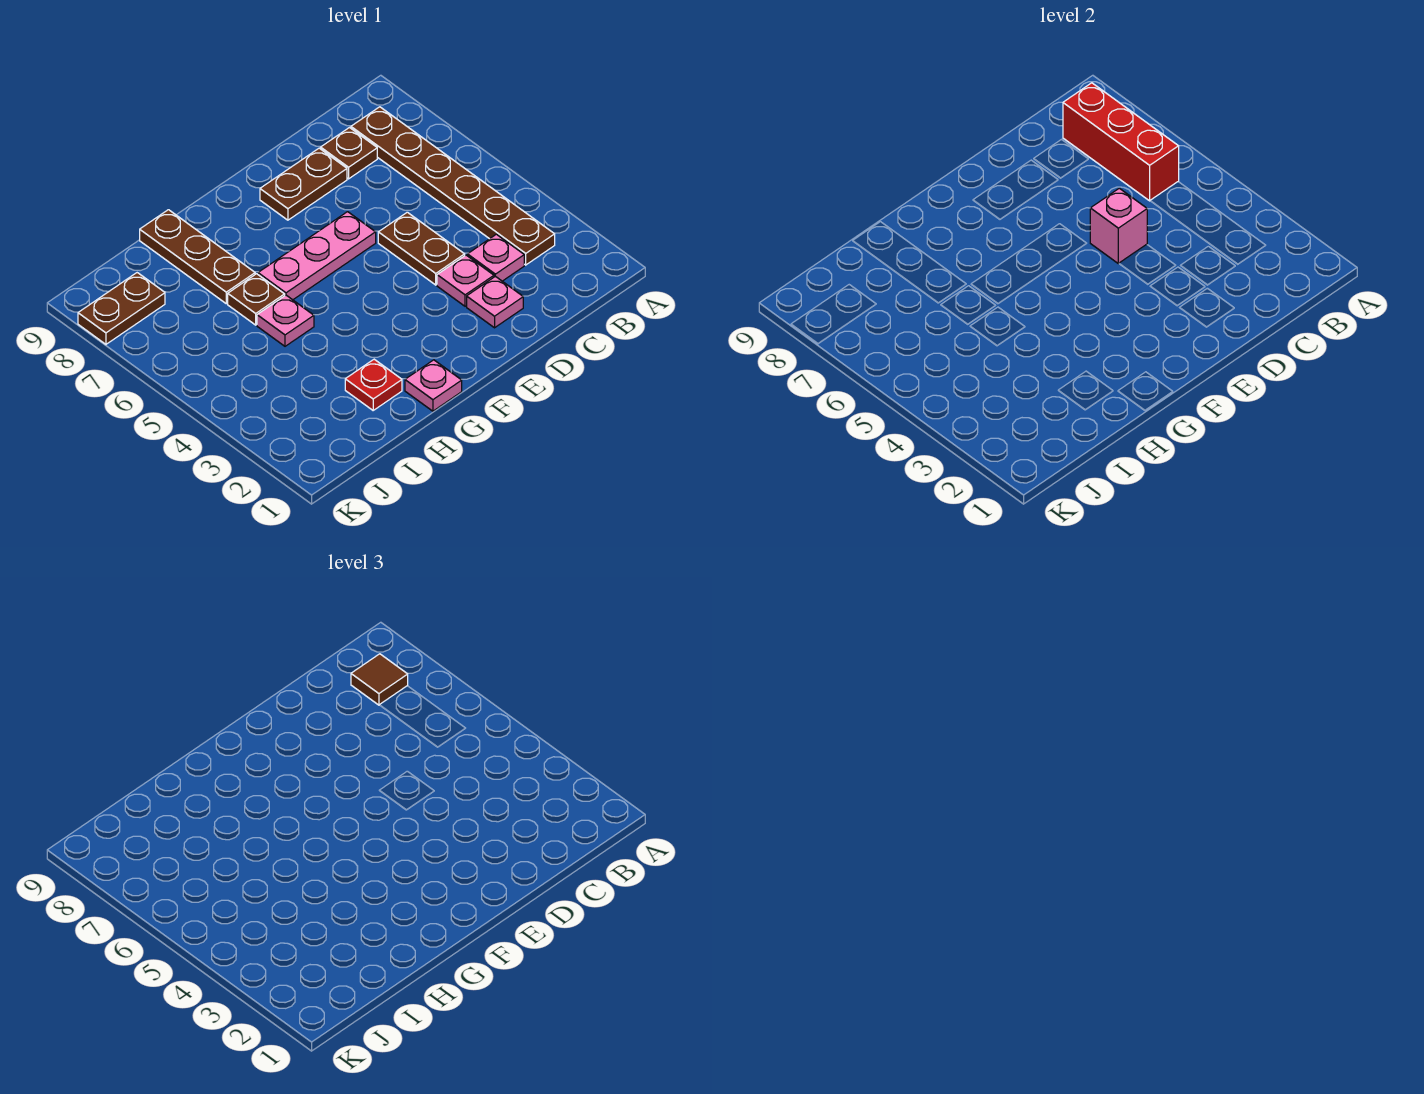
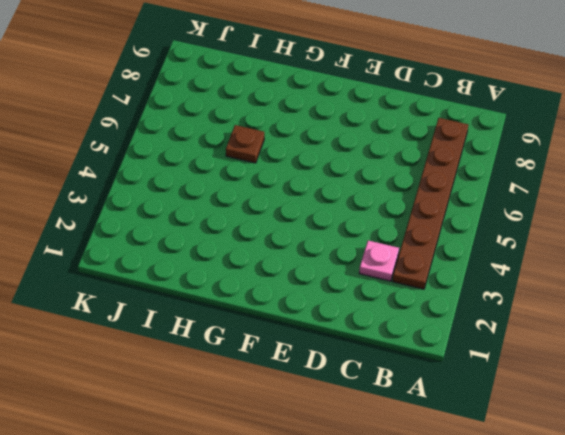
none -> brown 1x1 plate [321,128,377,179]
none -> pink 1x1 plate [467,276,523,328]
none -> pink 1x1 plate [437,255,494,306]

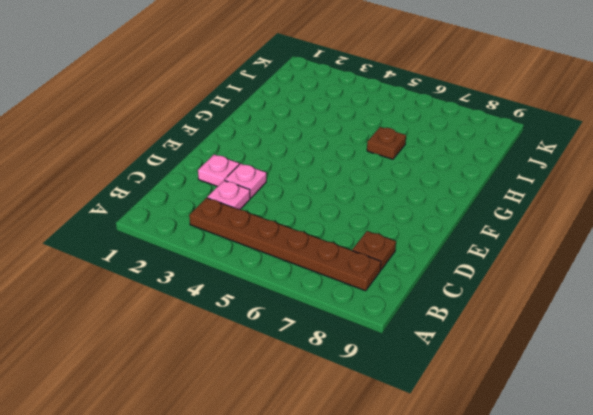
none -> brown 1x2 plate [378,212,465,285]
none -> brown 1x2 plate [260,148,347,220]
none -> pink 1x3 plate [258,212,376,300]

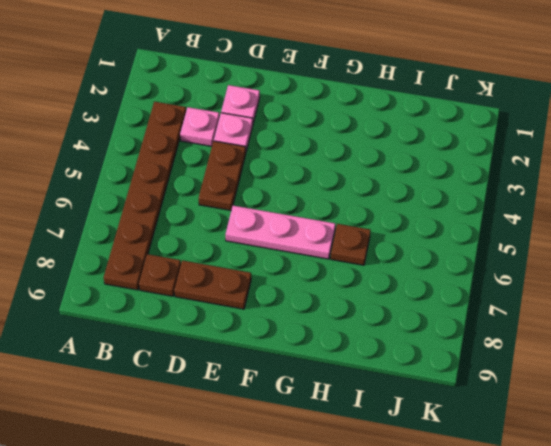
none -> pink 1x1 plate [405,360,462,411]
none -> red 1x1 plate [345,359,402,410]
none -> pink 1x1 plate [257,295,314,346]

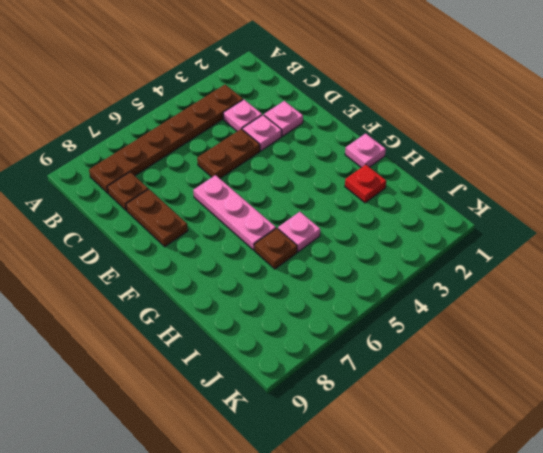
none -> brown 1x3 plate [140,210,255,304]
none -> brown 1x2 plate [78,273,165,344]
none -> red 1x3 brick [1063,83,1179,201]

